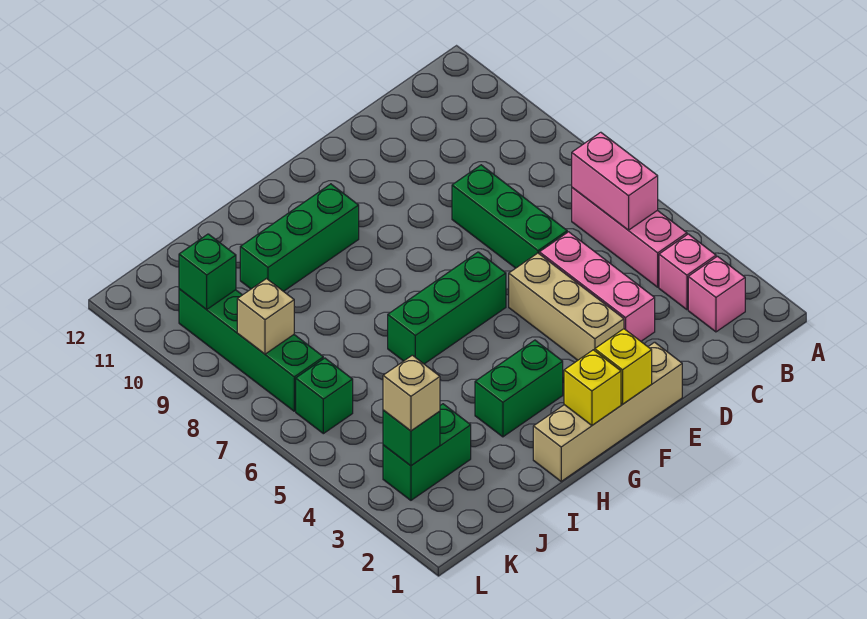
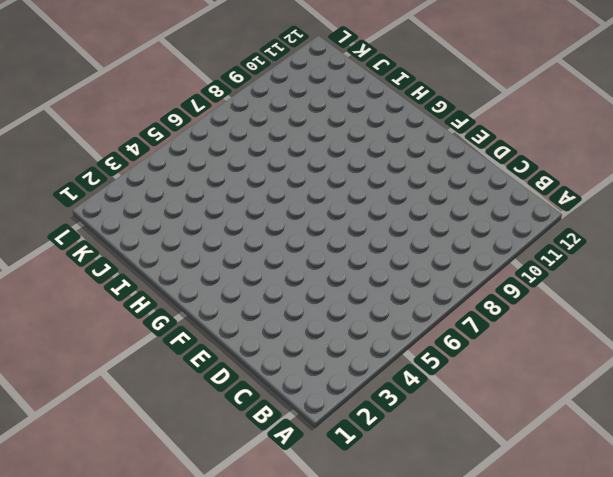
none -> pink 1x1 brick [688,256,745,332]
none -> pink 1x1 brick [659,234,716,310]
none -> pink 1x3 brick [572,188,687,287]

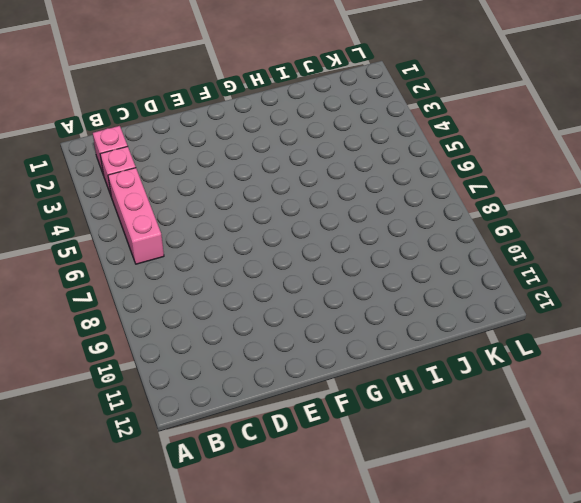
none -> pink 1x3 brick [539,232,655,341]
none -> green 1x3 brick [452,165,567,268]
none -> tan 1x4 brick [533,342,682,481]

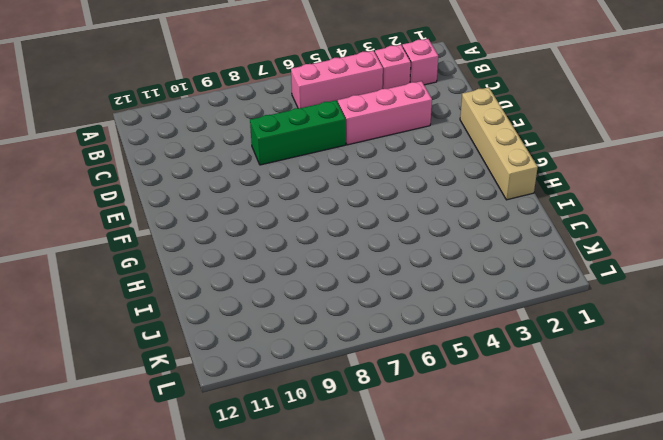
none -> tan 1x3 brick [509,253,624,360]
none -> green 1x3 brick [388,252,506,364]
none -> green 1x2 brick [475,340,563,437]

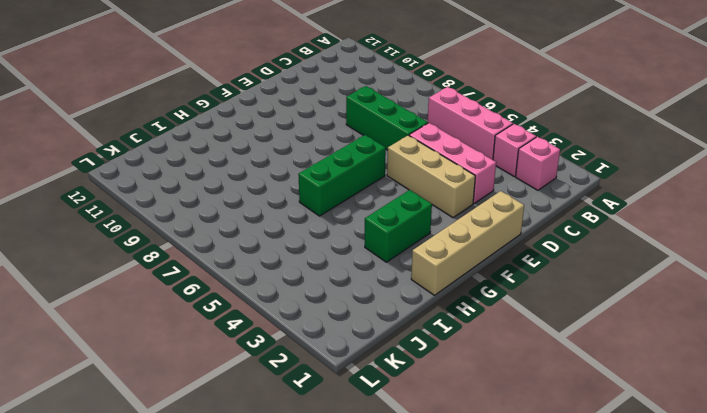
none -> green 1x3 brick [240,184,359,291]
none -> green 1x2 brick [383,404,471,500]
none -> green 1x1 brick [296,358,353,434]

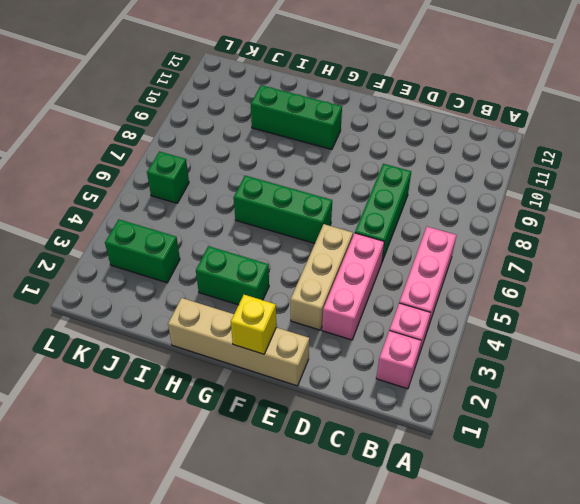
none -> green 1x4 brick [179,289,323,411]
none -> pink 1x2 brick [572,132,658,230]
none -> yellow 1x1 brick [564,350,621,425]

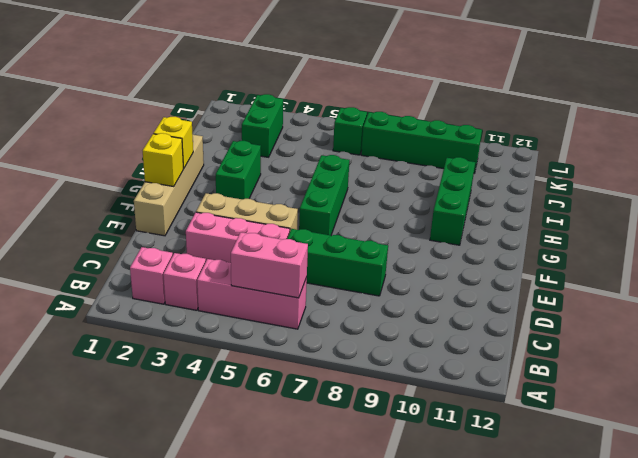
none -> green 1x1 brick [383,410,440,466]
none -> tan 1x1 brick [237,279,294,354]
none -> green 1x1 brick [179,234,236,310]

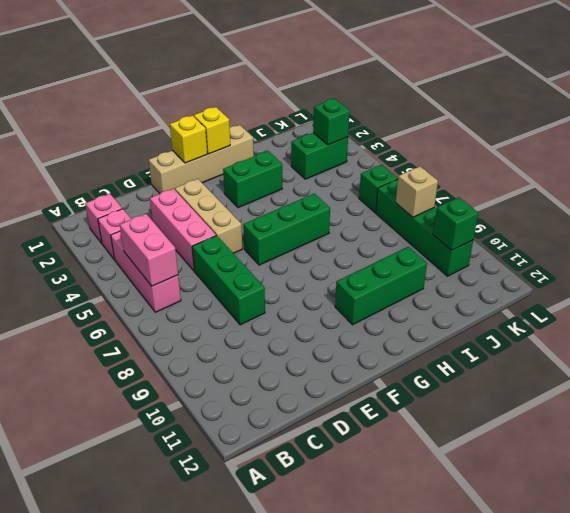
none -> tan 1x1 brick [383,355,440,431]

